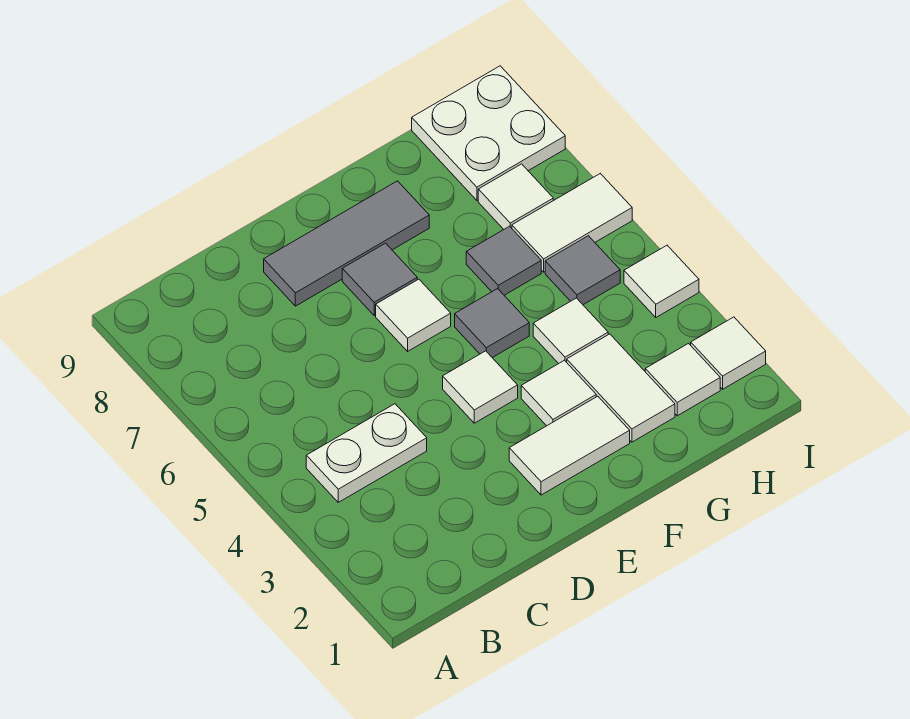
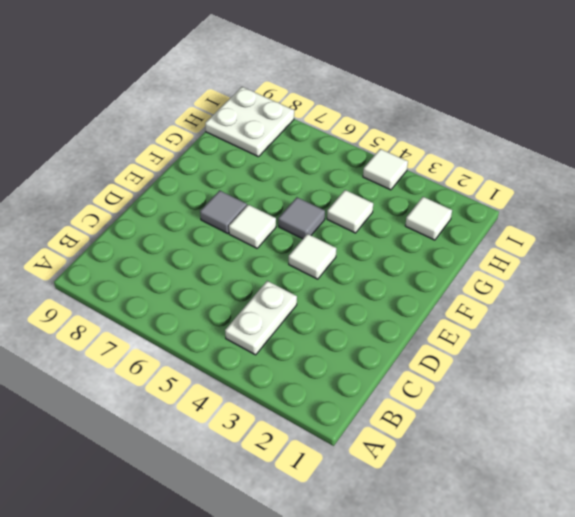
none -> grey 1x3 tile [264,181,429,306]
none -> white 1x2 tile [509,396,630,495]
none -> white 1x1 tile [521,360,596,426]

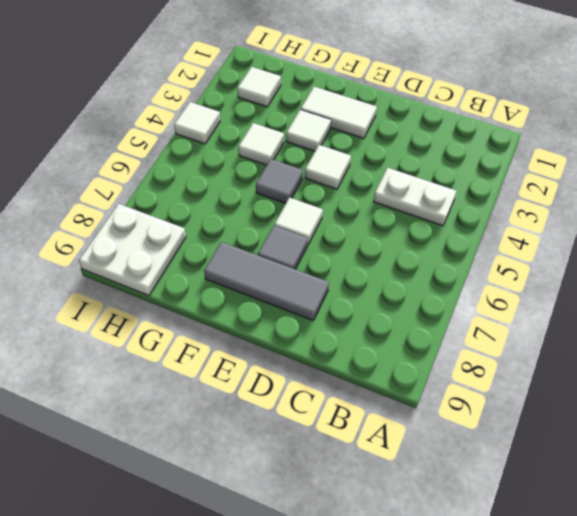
none -> white 1x2 tile [567,334,675,442]
none -> grey 1x1 tile [466,226,541,295]
none -> grey 1x1 tile [545,236,620,305]

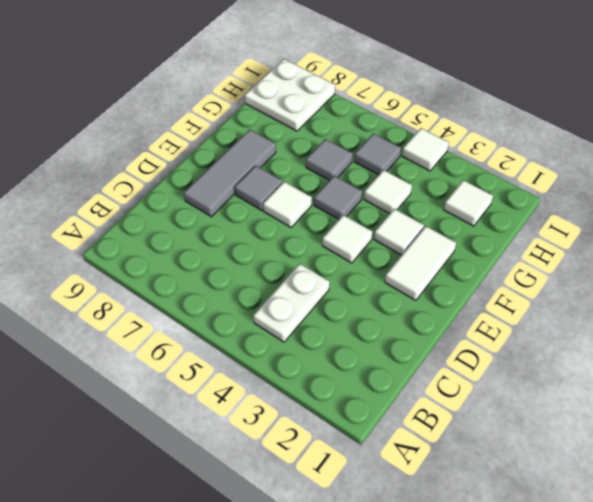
none -> white 1x2 tile [567,334,675,442]
none -> white 1x2 tile [512,174,632,272]
none -> white 1x1 tile [478,164,553,229]

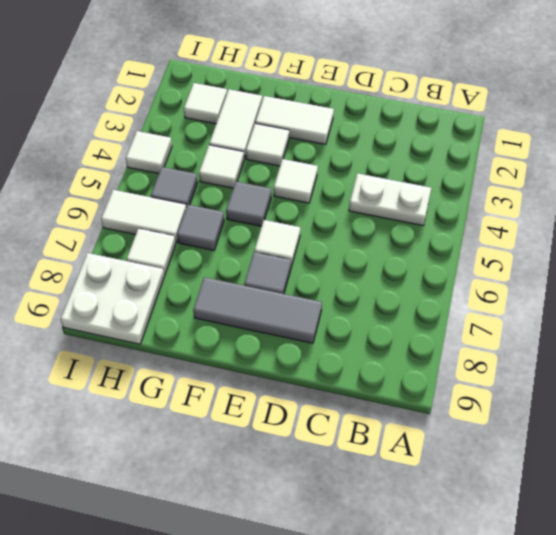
none -> white 1x1 tile [691,317,766,389]

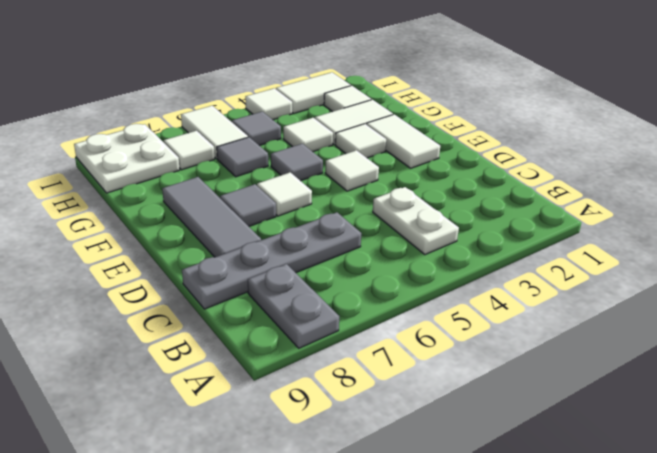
grey 1x2 plate [248,264,339,348] -> none
grey 1x4 plate [182,212,361,309] -> none
white 1x2 tile [276,72,351,113] -> white 1x1 tile [691,317,766,389]

